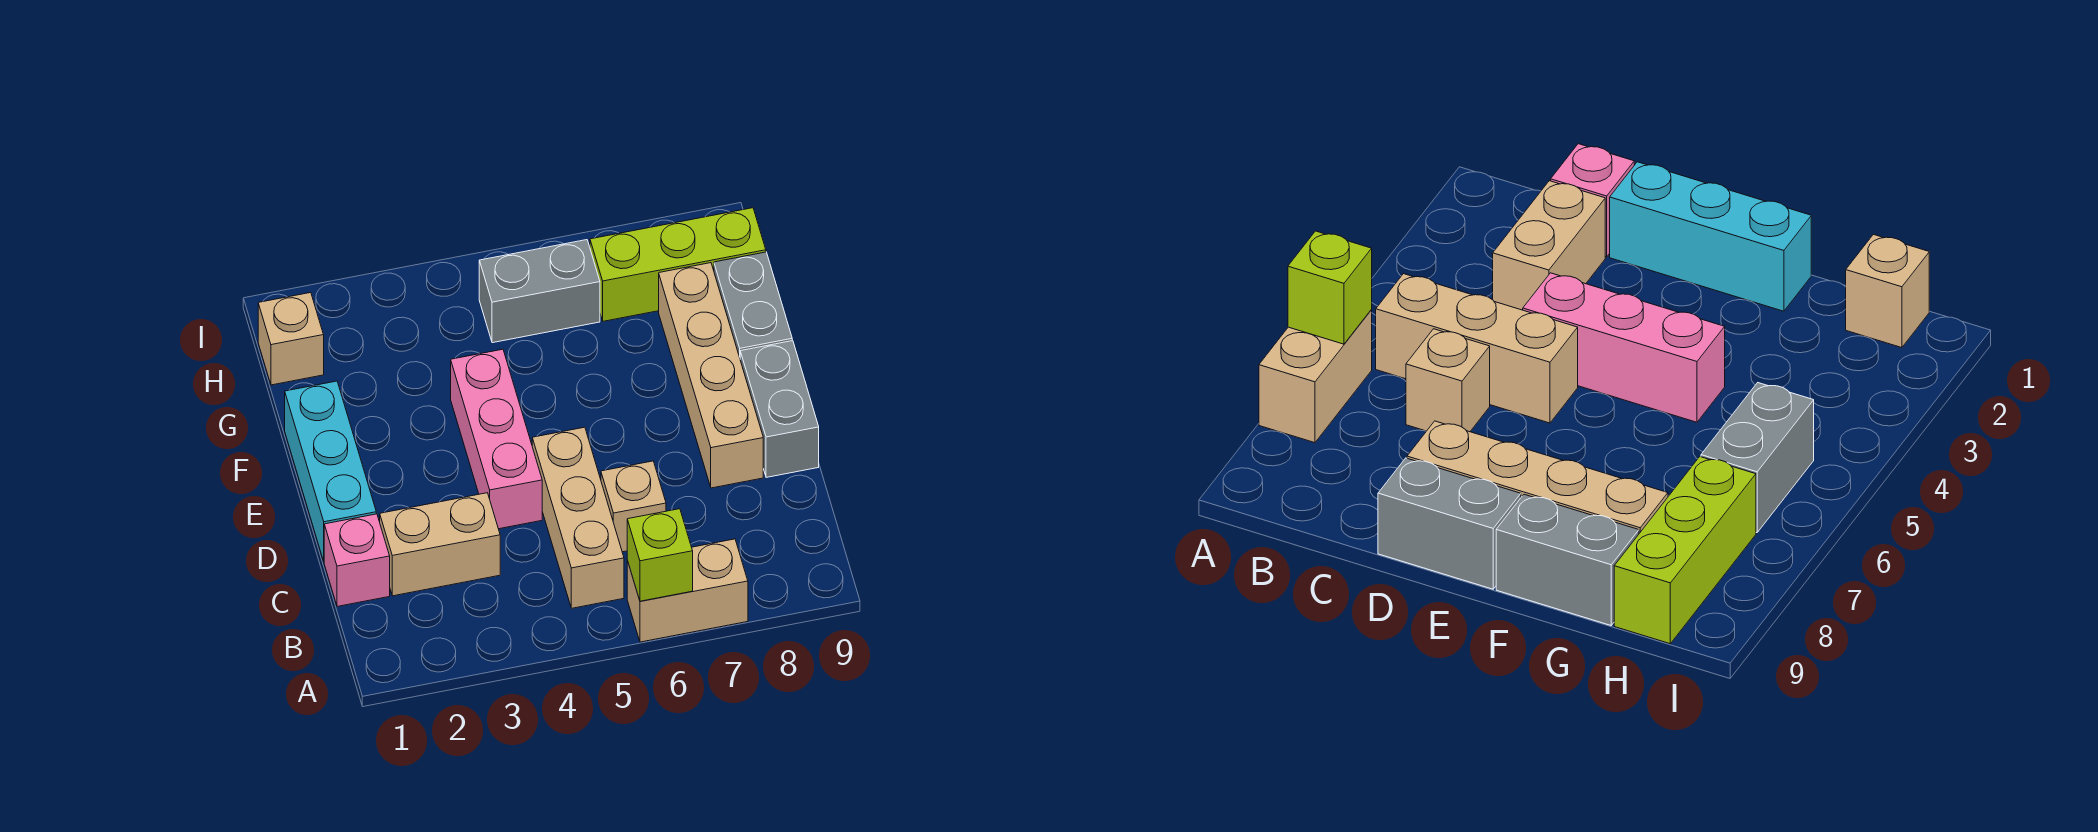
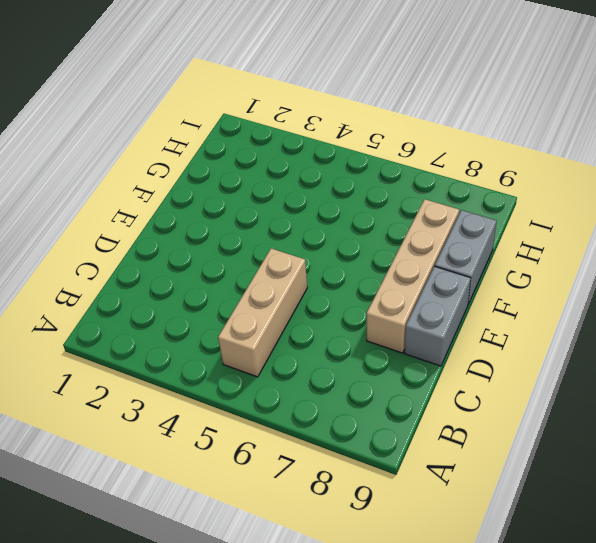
none -> tan 1x2 brick [627,539,748,642]
none -> pink 1x1 brick [324,514,390,606]
none -> tan 1x2 brick [380,493,500,596]

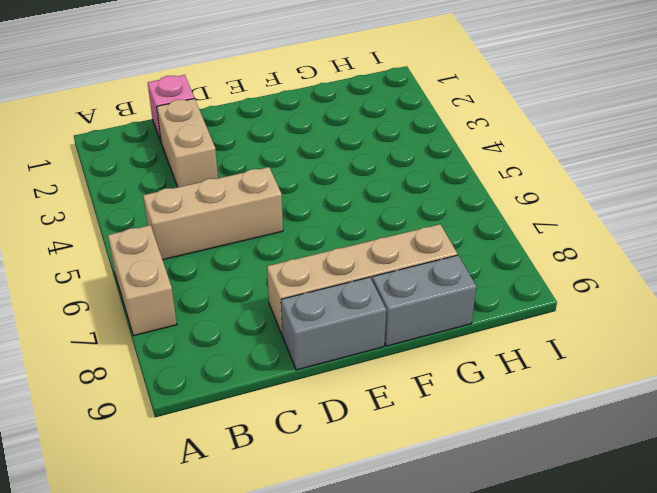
none -> tan 1x1 brick [601,461,666,552]
none -> cyan 1x3 brick [285,381,376,561]
none -> pink 1x3 brick [451,349,542,529]

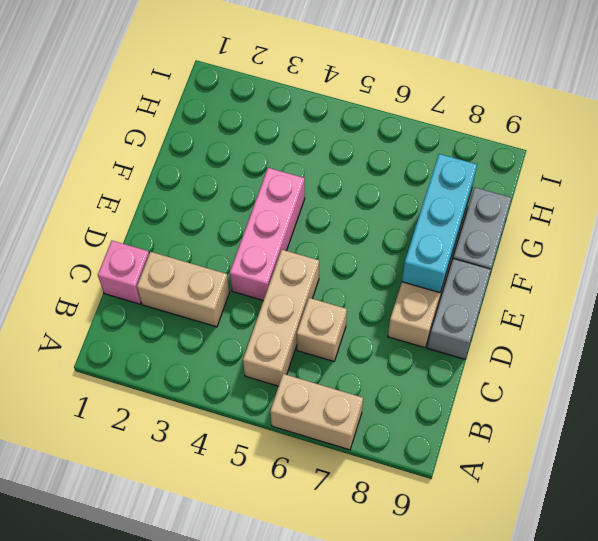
cyan 1x3 brick [402,154,477,293] -> cyan 1x3 brick moved to [285,381,376,561]
none -> tan 1x1 brick [258,293,324,385]
none -> grey 1x2 brick [479,240,600,343]
none -> lime 1x3 brick [590,208,766,321]

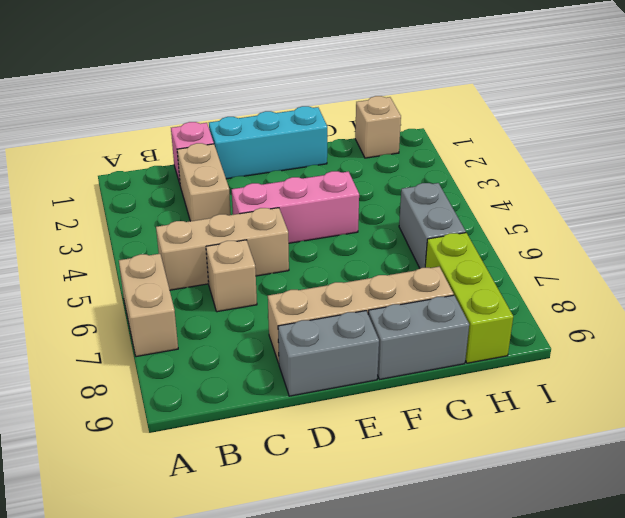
none -> lime 1x1 brick [627,509,693,601]

